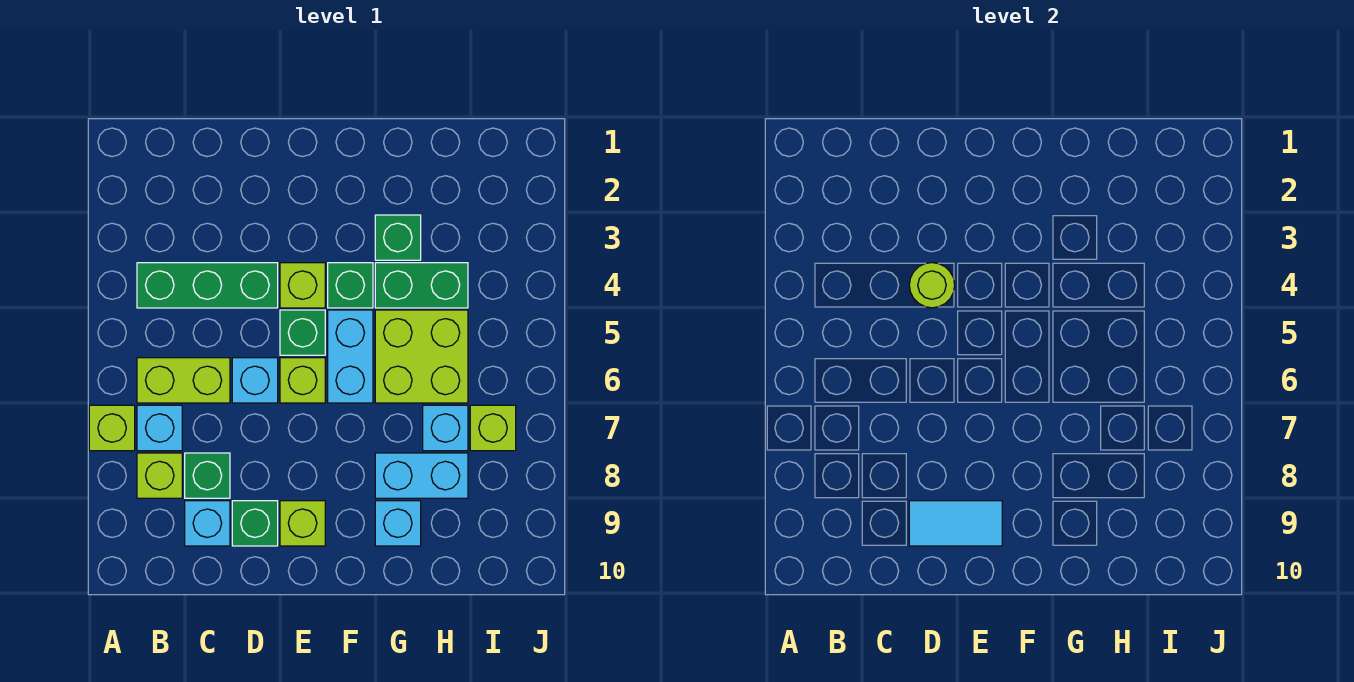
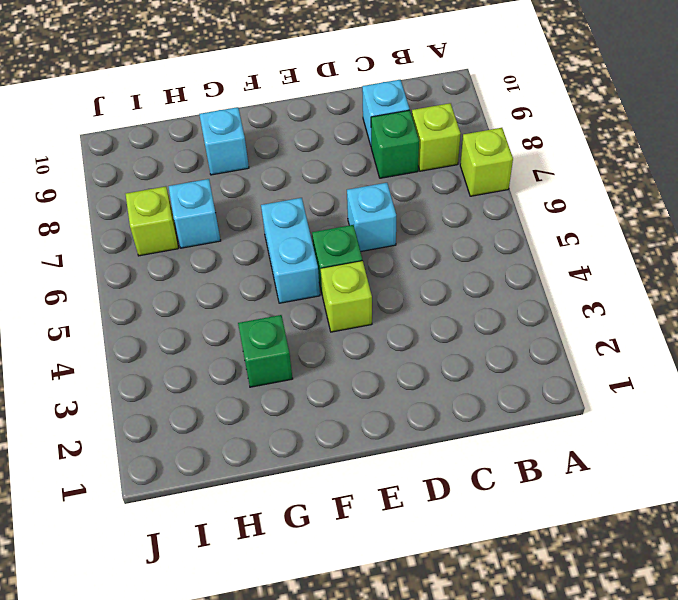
none -> green 1x3 brick [137,263,278,308]
none -> lime 1x2 brick [137,358,230,403]
none -> cyan 1x1 brick [137,405,182,451]

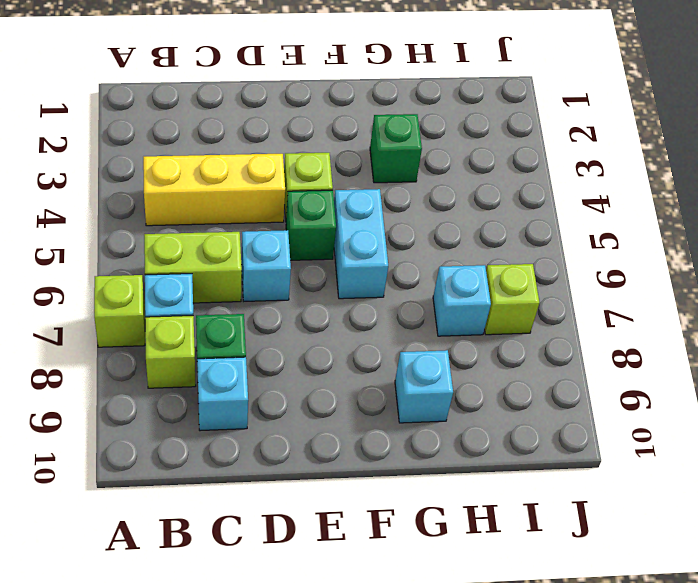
yellow 1x3 brick [143,154,285,226] -> green 1x3 brick [137,263,278,308]
none -> green 1x1 brick [232,501,278,546]
none -> lime 1x1 brick [280,358,325,403]
none -> lime 1x1 brick [280,501,325,546]

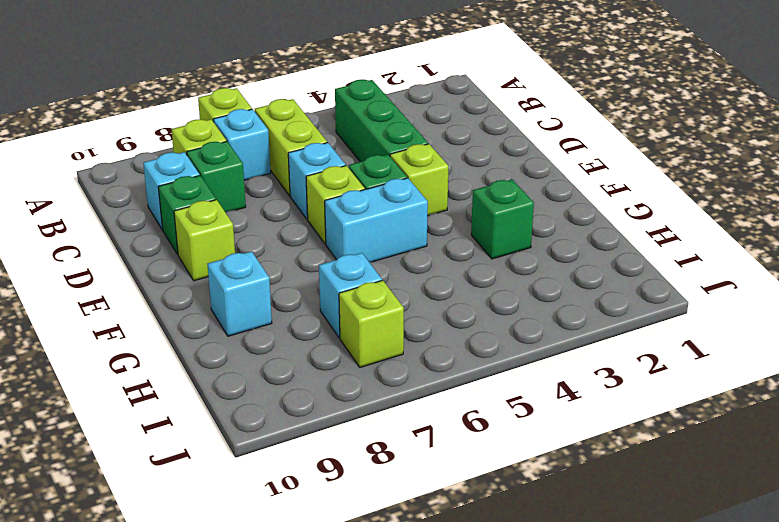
none -> green 1x1 brick [328,263,373,308]
none -> green 1x2 brick [375,263,468,308]
none -> lime 2x2 brick [375,310,468,403]

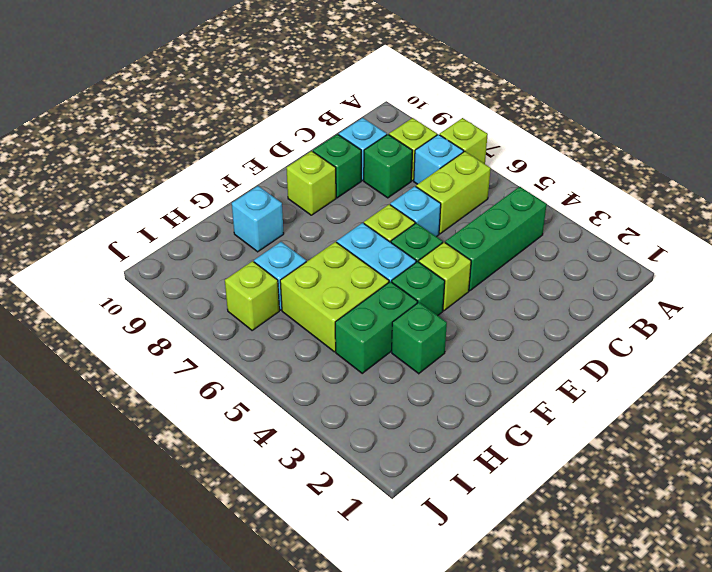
none -> cyan 1x2 brick [375,453,468,498]
none -> lime 1x1 round brick [909,263,955,308]
none -> cyan 1x2 tile [909,501,1002,546]

